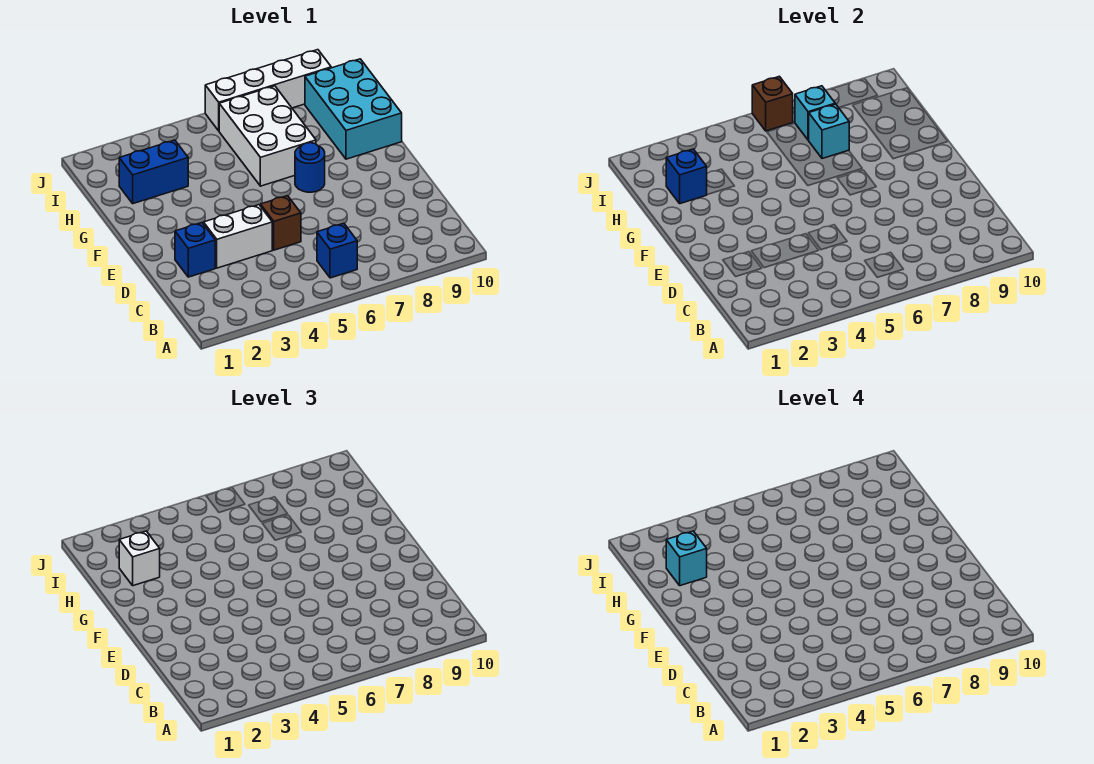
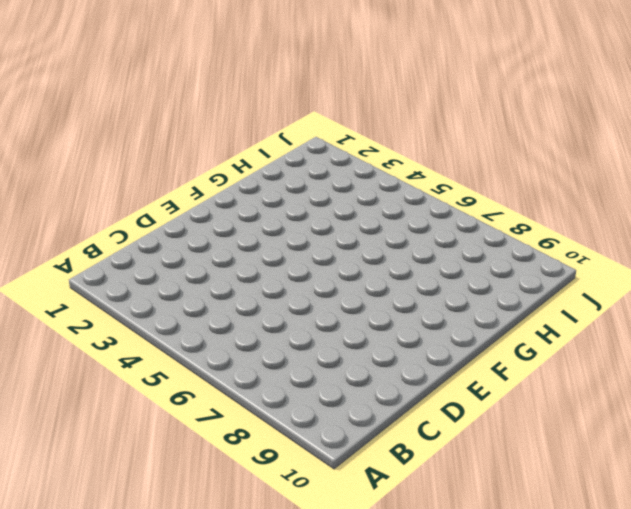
none -> blue 1x1 brick [317,223,357,278]
none -> blue 1x1 brick [175,223,215,277]
none -> white 1x2 brick [204,205,272,268]

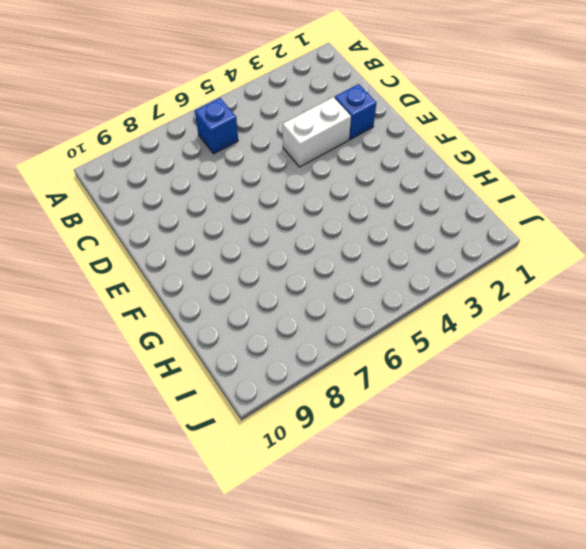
none -> brown 1x1 brick [261,196,301,250]
none -> blue 1x1 round brick [295,143,325,192]
none -> white 2x3 brick [219,86,316,186]

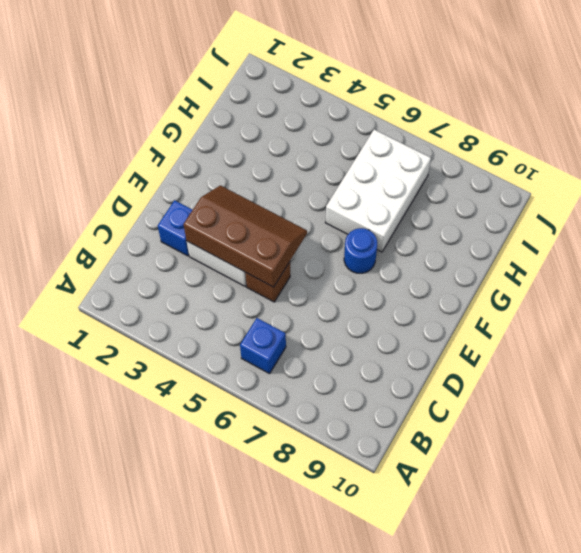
brown 2x3 slope [183,185,307,287] -> none
none -> cyan 2x3 brick [305,59,402,159]
none -> blue 1x2 brick [119,140,188,204]
none -> white 1x4 brick [205,50,331,131]

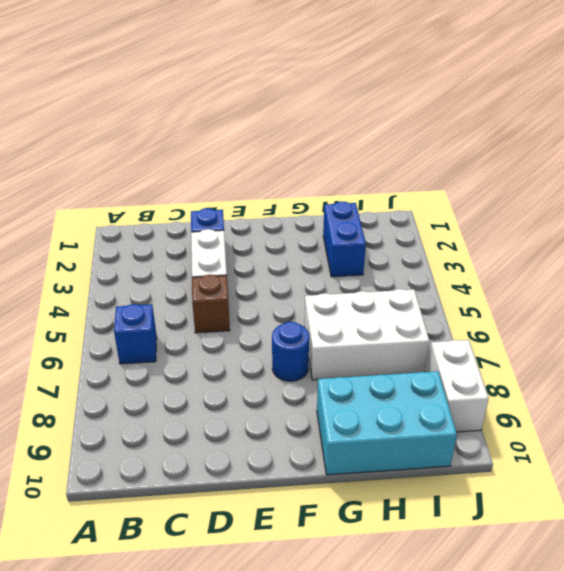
white 1x2 brick [427,340,489,432] -> white 1x4 brick [205,50,331,131]
none -> blue 1x1 brick [666,149,707,204]
none -> cyan 1x1 brick [809,104,849,159]
none -> cyan 1x1 brick [795,86,835,140]

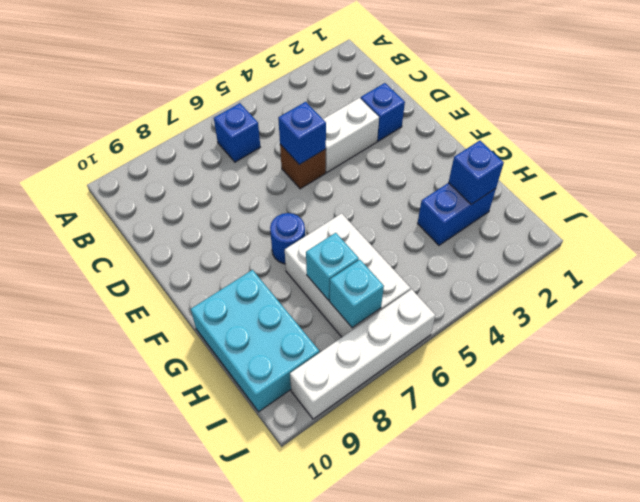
blue 1x1 brick [278,102,326,165] -> none
none -> brown 1x1 brick [752,76,793,131]
none -> white 1x1 brick [119,531,160,586]
none -> cyan 1x1 brick [666,531,707,586]

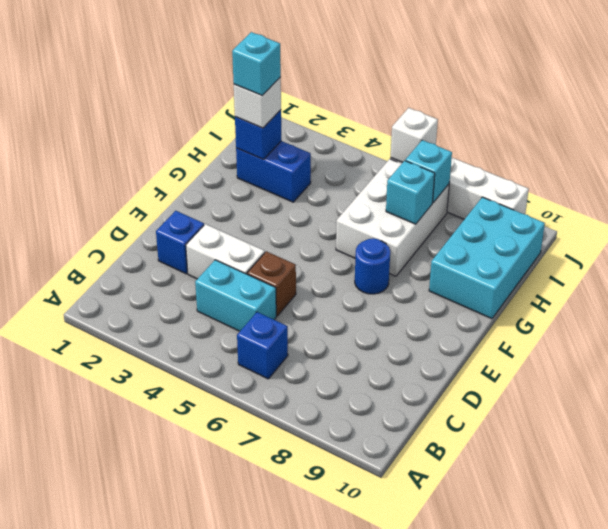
cyan 1x2 brick [195,260,276,331] -> none
white 1x1 brick [391,108,438,163] -> brown 1x1 brick [752,76,793,131]

